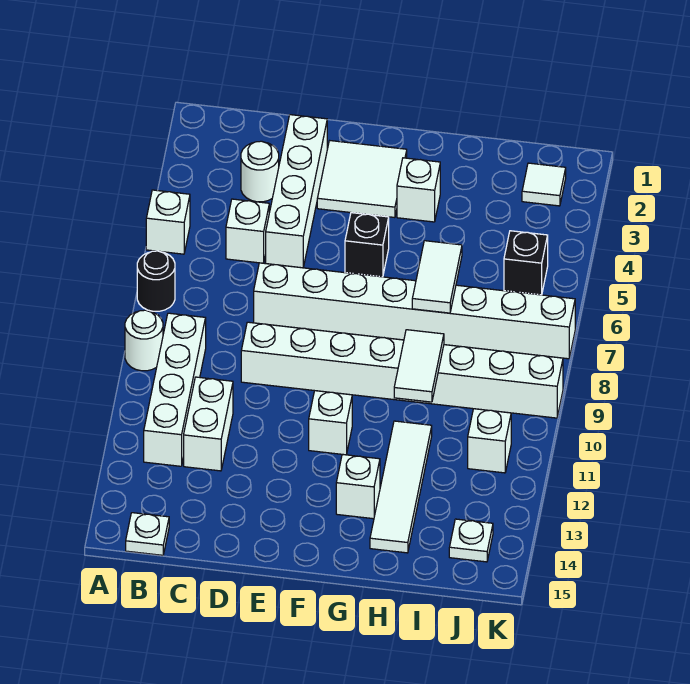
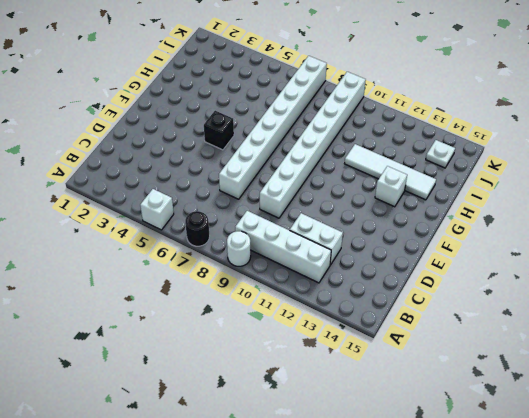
none -> white 1x1 plate [126,513,169,555]
none -> white 1x1 round brick [241,141,279,202]
none -> white 1x1 brick [226,199,269,263]

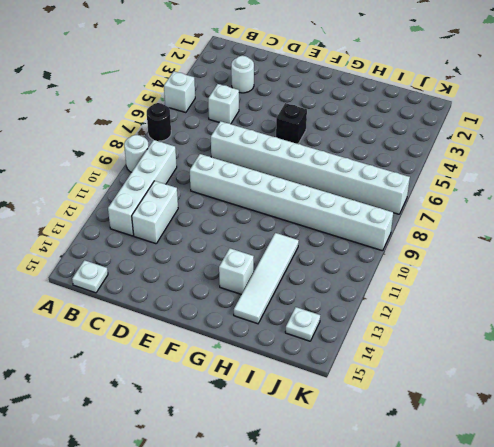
none -> white 1x4 brick [266,115,327,268]
none -> white 2x2 tile [317,141,407,218]
none -> white 1x1 brick [309,391,352,455]

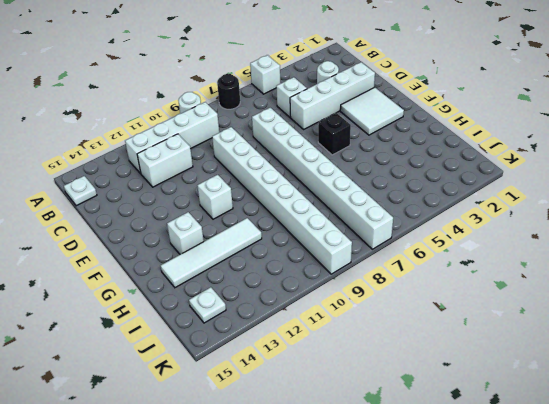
none -> white 1x1 brick [397,158,440,222]
none -> white 1x1 tile [522,163,566,206]
none -> black 1x1 brick [504,231,548,295]

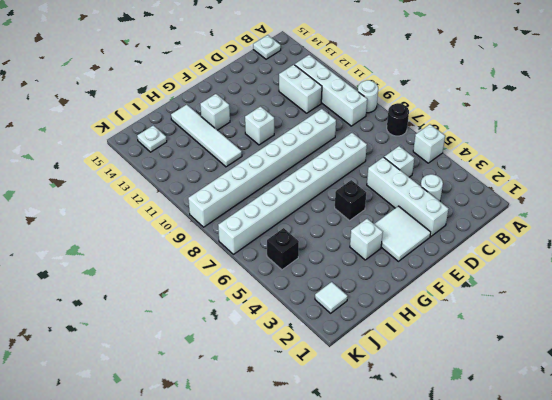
none -> white 1x1 brick [468,409,511,473]
none -> white 1x2 tile [412,241,462,313]
none -> white 1x2 tile [394,330,444,402]

